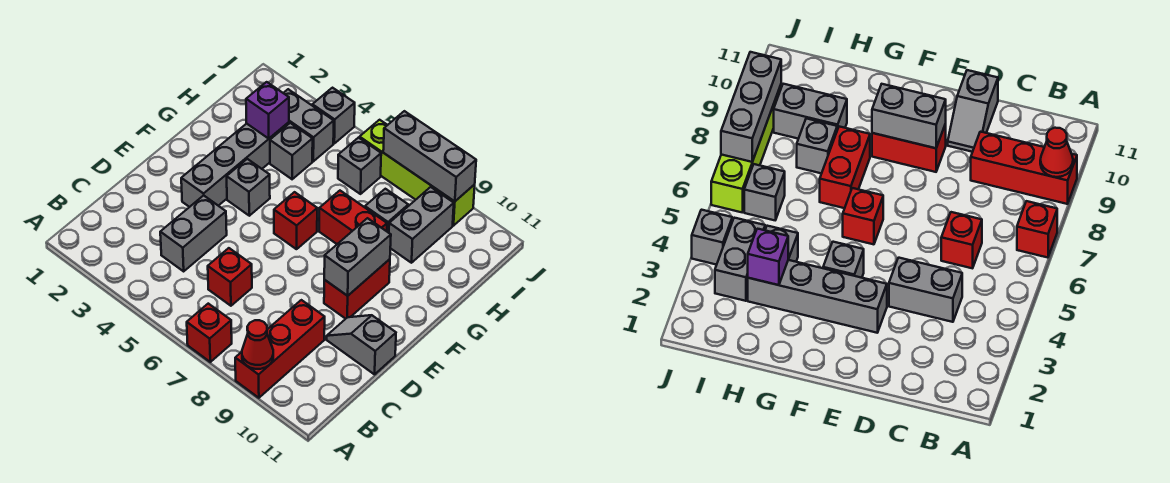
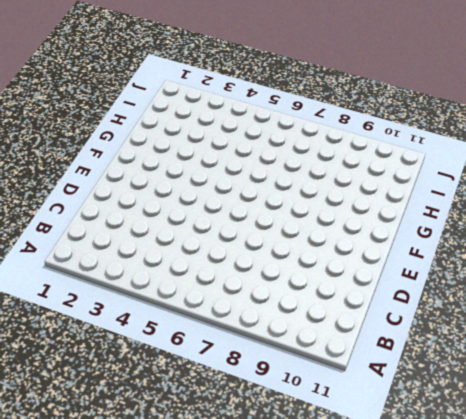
none -> red 1x1 brick [187,304,232,362]
none -> red 1x3 brick [235,300,325,398]
none -> grey 1x2 brick [160,195,227,271]

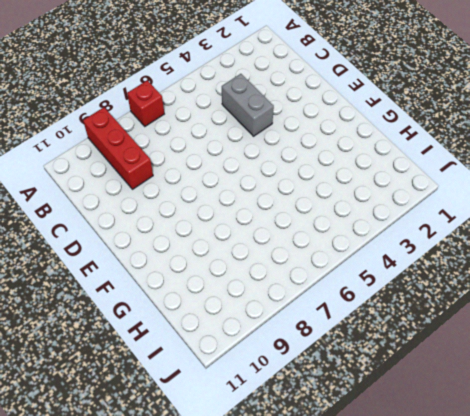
none -> red 1x1 brick [208,248,252,306]
none -> grey 1x2 slope [327,315,396,374]
none -> grey 1x4 brick [181,122,289,207]

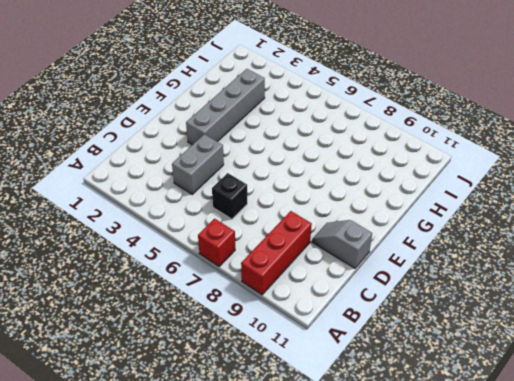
black 1x1 brick [212,173,247,219] -> red 1x1 brick [208,248,252,306]
none -> red 1x2 brick [324,259,390,319]
none -> grey 1x1 brick [227,159,270,216]
none -> red 1x1 brick [274,192,317,249]

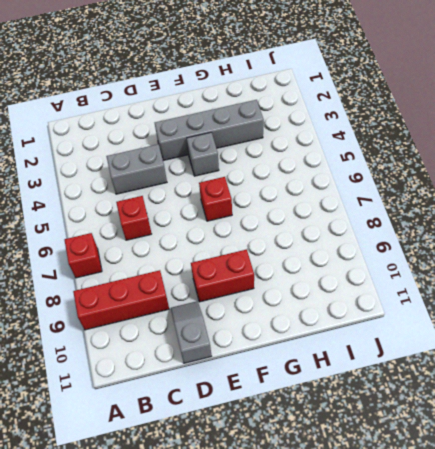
none -> red 1x2 brick [319,191,387,244]
none -> grey 1x1 brick [270,123,313,179]
none -> grey 1x1 brick [365,189,408,233]

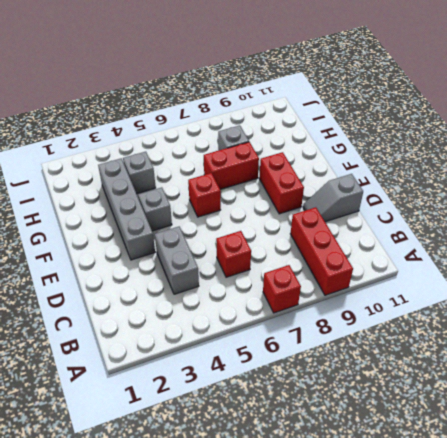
none -> grey 1x2 brick [389,187,454,263]
none -> grey 1x2 brick [284,89,334,161]
none -> grey 1x1 brick [338,138,381,194]

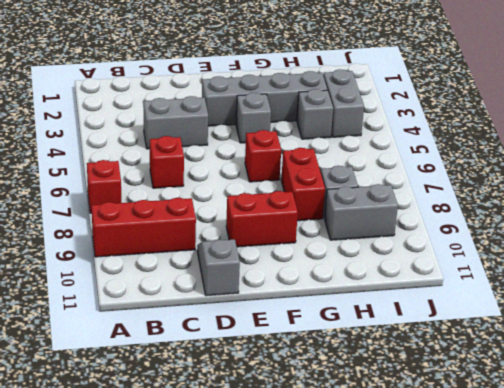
none -> grey 1x1 brick [338,138,381,194]
none -> grey 1x1 brick [312,88,355,143]
none -> lime 1x4 brick [360,120,475,226]

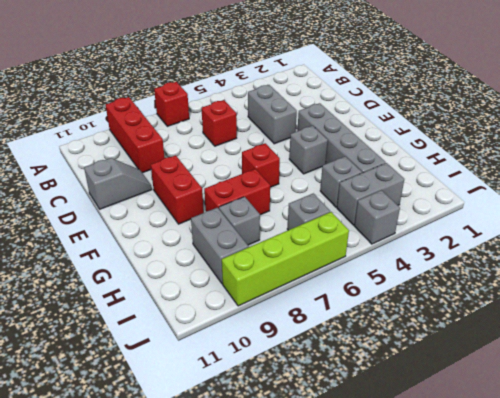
none -> red 1x1 cone [242,320,273,369]
none -> grey 1x2 brick [324,218,391,296]
none -> purple 1x1 brick [246,82,289,138]

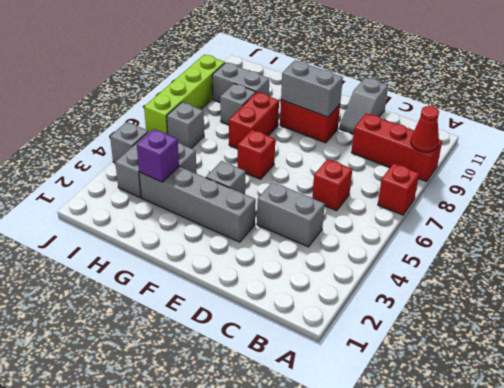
none -> grey 1x3 brick [383,111,476,201]

